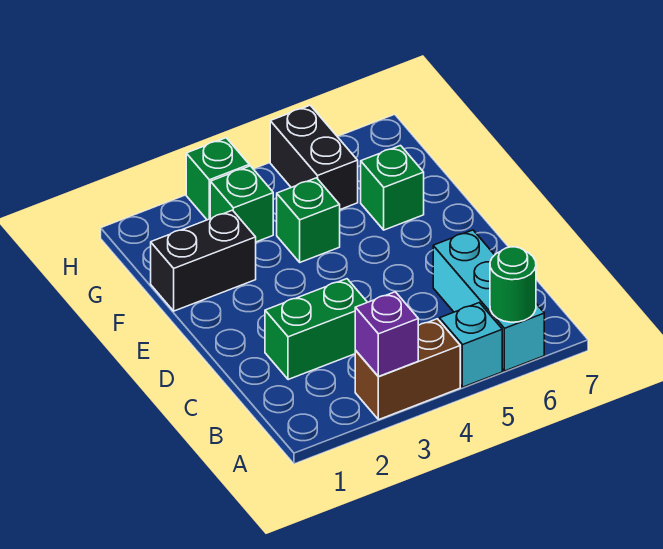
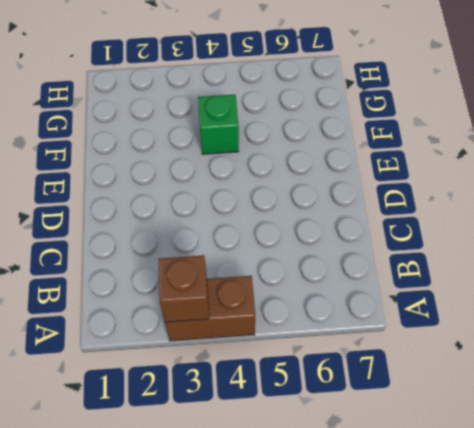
brown 1x1 brick [159,255,209,322] -> purple 1x1 brick [355,292,418,377]
none -> cyan 1x1 brick [439,303,502,387]
none -> cyan 1x3 brick [433,230,544,371]
none -> green 1x2 brick [265,279,367,380]

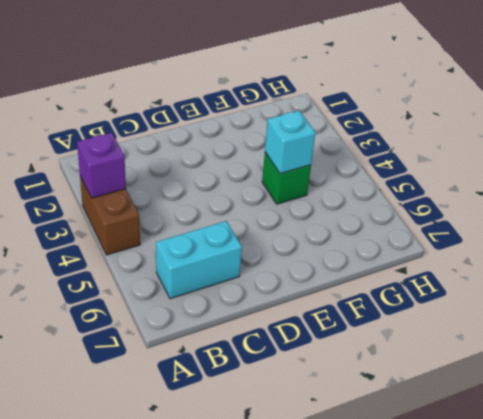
cyan 1x2 brick [156,221,242,299] -> cyan 1x3 brick [433,230,544,371]
cyan 1x1 brick [265,111,315,174] -> cyan 1x1 brick moved to [439,303,502,387]
none -> green 1x2 brick [265,279,367,380]
none -> black 1x2 brick [151,210,256,311]
none -> green 1x1 brick [361,146,424,230]

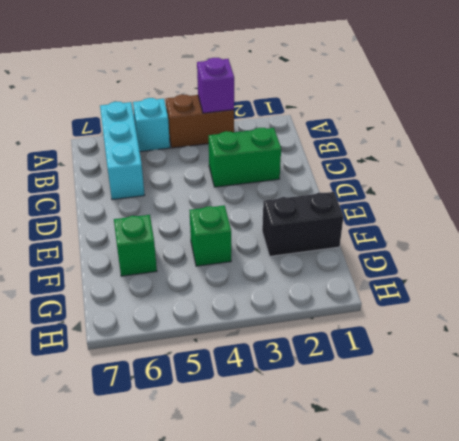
none -> green 1x1 brick [210,166,273,242]
none -> black 1x2 brick [270,105,358,209]
none -> green 1x1 brick [186,138,249,220]

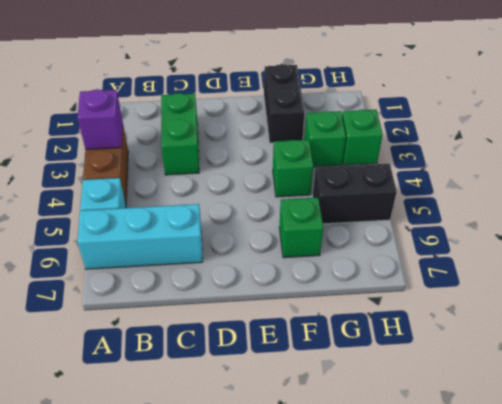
none -> green 1x1 round brick [490,247,536,322]

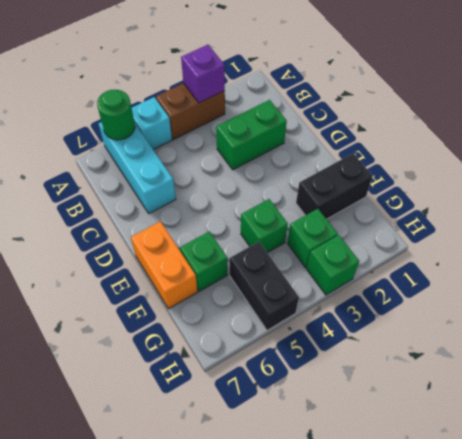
orange 1x2 brick [131,221,198,309] -> none

